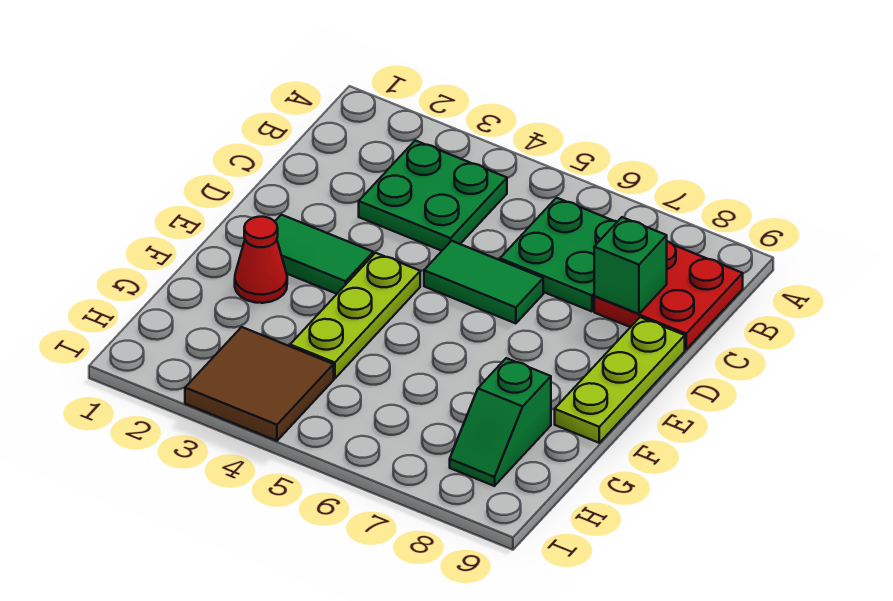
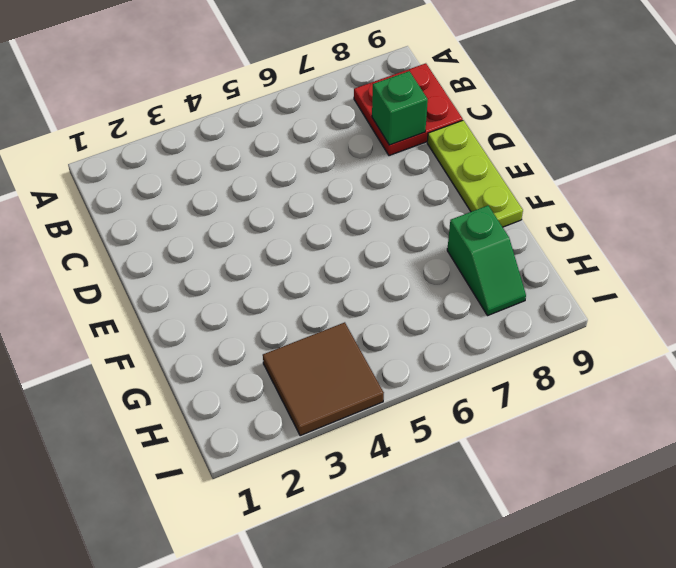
none -> green 2x2 plate [359,140,507,251]
none -> green 2x2 plate [500,198,617,311]

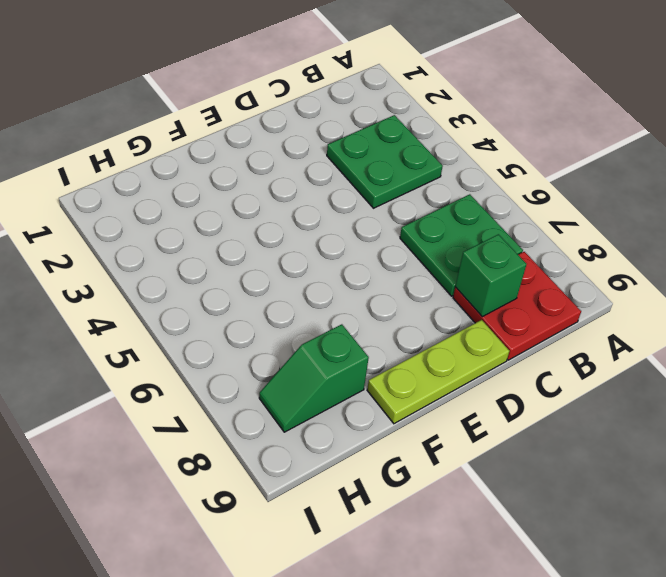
none -> green 1x2 tile [424,241,543,323]
none -> green 1x2 tile [275,215,373,294]

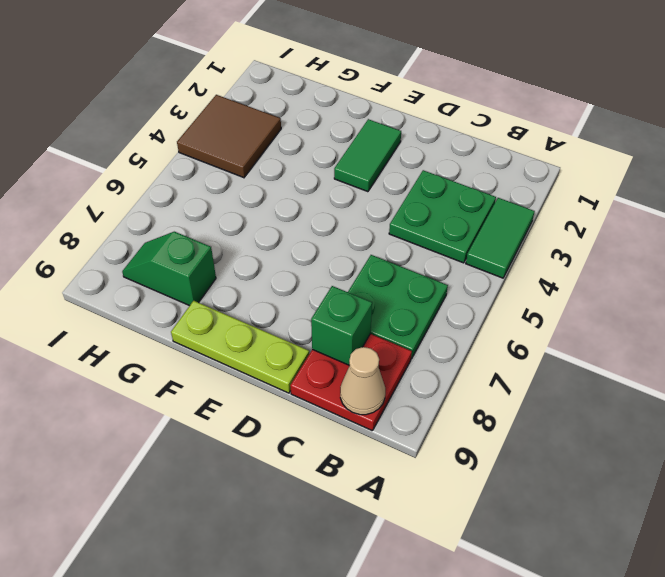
green 1x2 tile [466,198,535,278] -> green 1x2 tile moved to [424,241,543,323]
tan 1x1 cone [340,347,385,415] -> none
none -> lime 1x3 plate [290,253,420,379]
none -> red 1x1 cone [235,217,287,303]

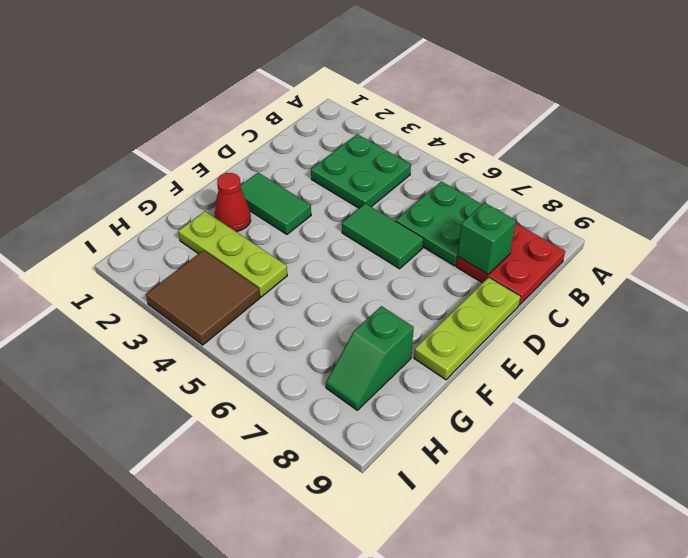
lime 1x3 plate [178,211,287,297] -> lime 1x3 plate turned to [290,253,420,379]

